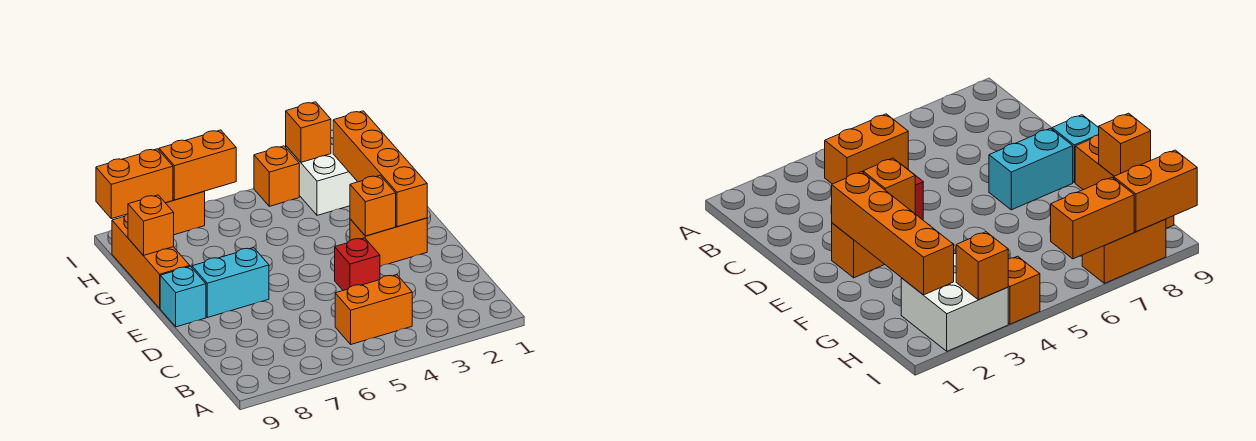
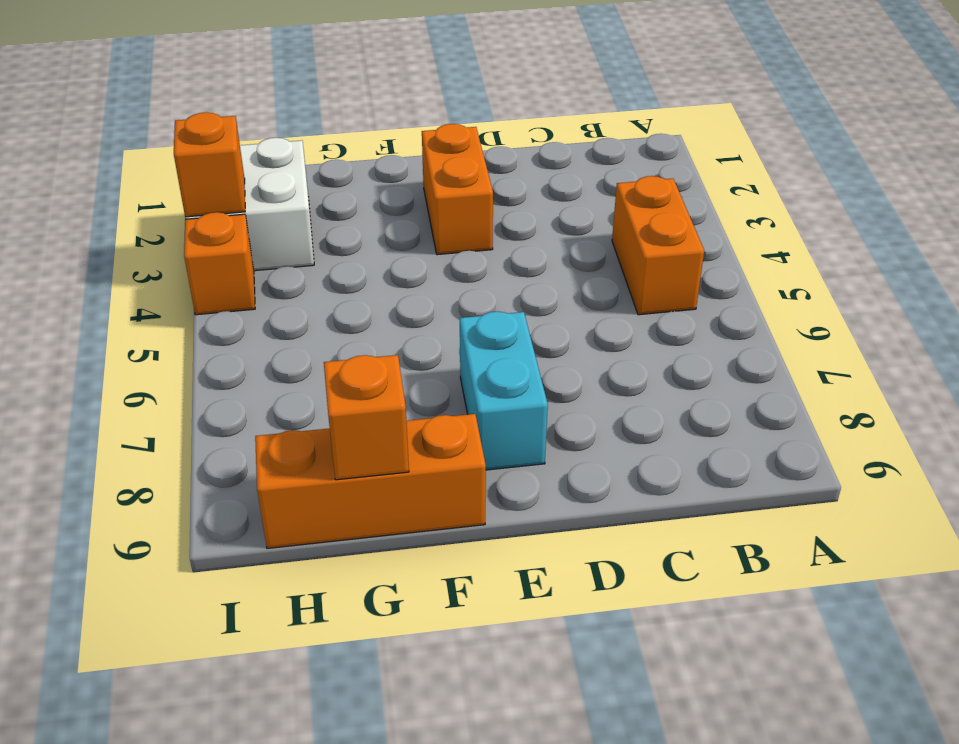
none -> red 1x1 brick [335,238,380,290]
none -> cyan 1x1 brick [160,266,206,327]
none -> orange 1x2 brick [166,192,205,235]

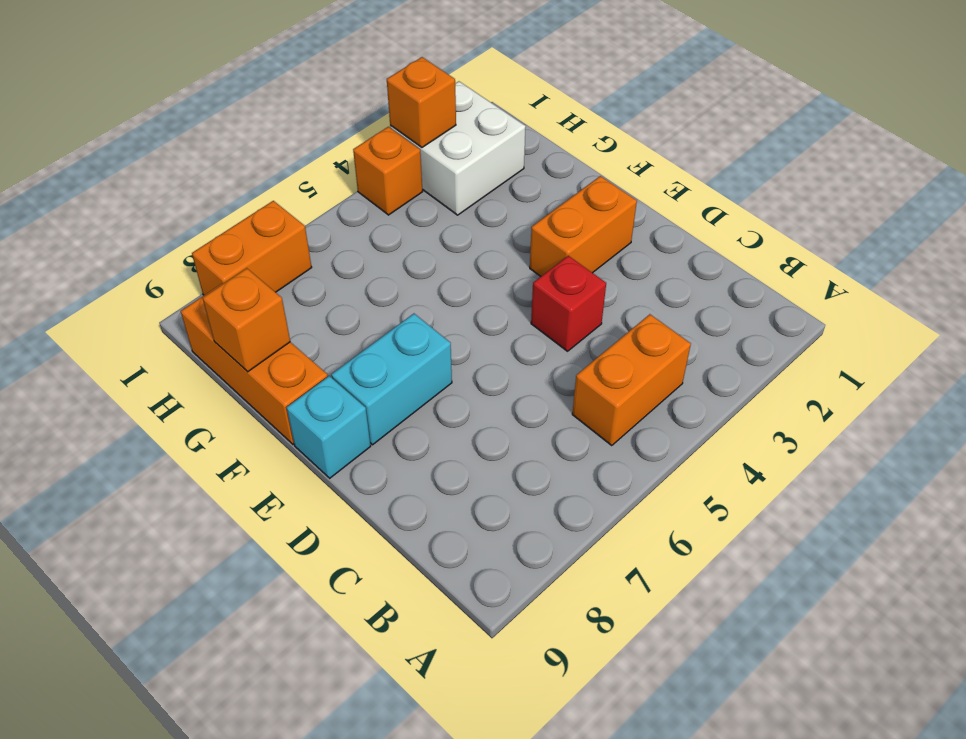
none -> orange 1x4 brick [333,111,427,227]
none -> orange 1x1 brick [350,176,396,236]
none -> orange 1x2 brick [159,130,236,200]

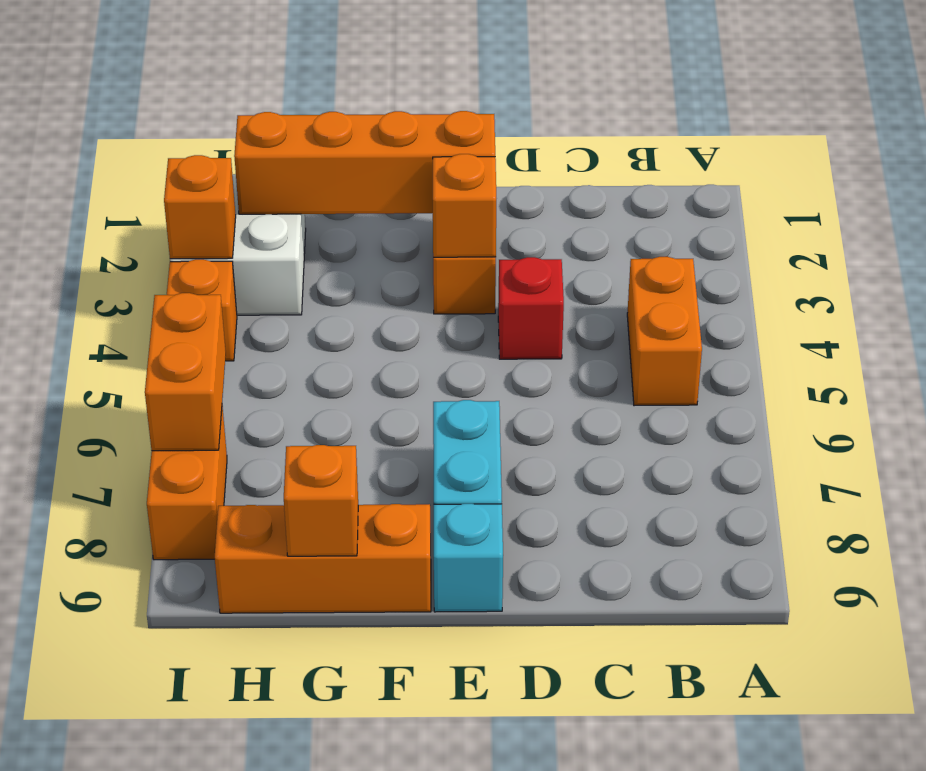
none -> orange 1x2 brick [96,149,173,219]

